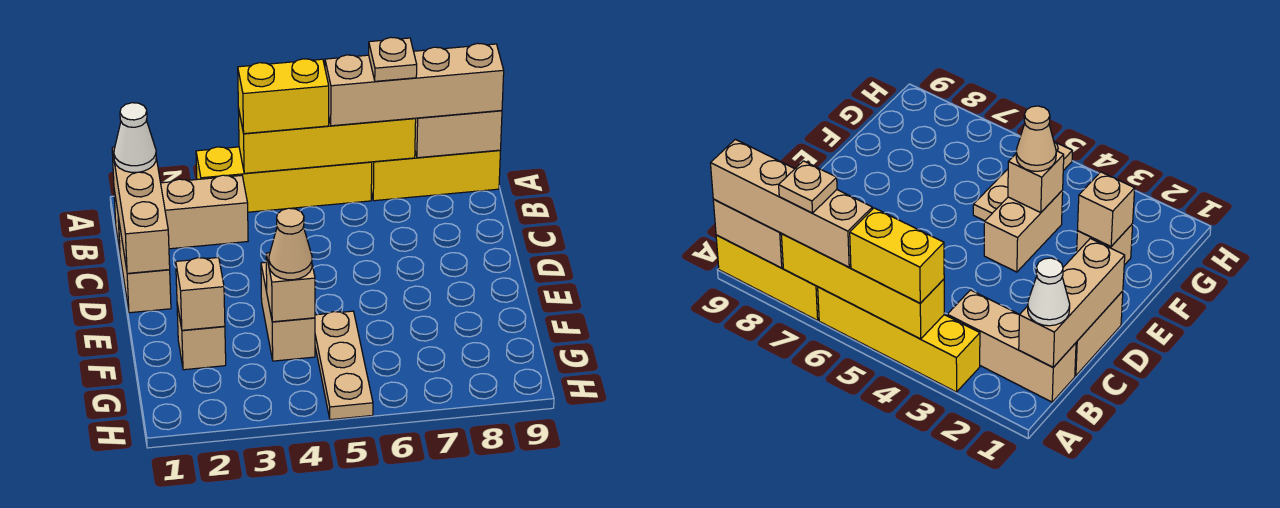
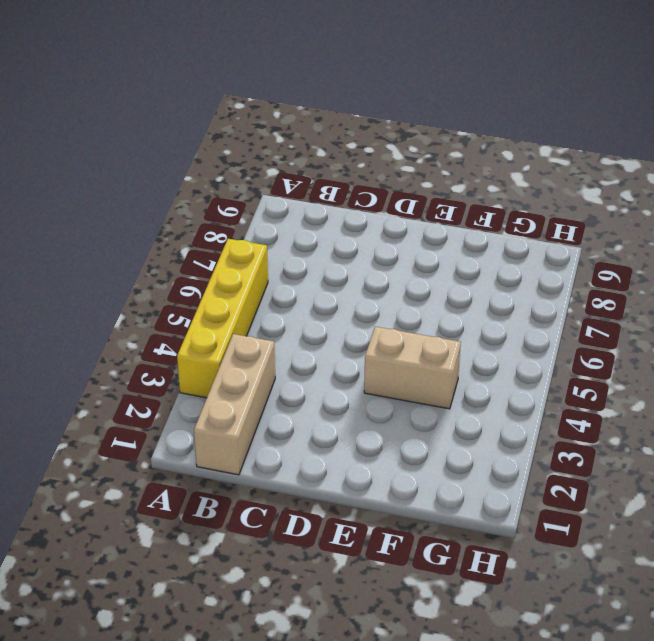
none -> yellow 1x3 brick [371,150,500,201]
none -> tan 1x2 brick [118,217,171,313]
none -> tan 1x1 brick [177,304,226,370]

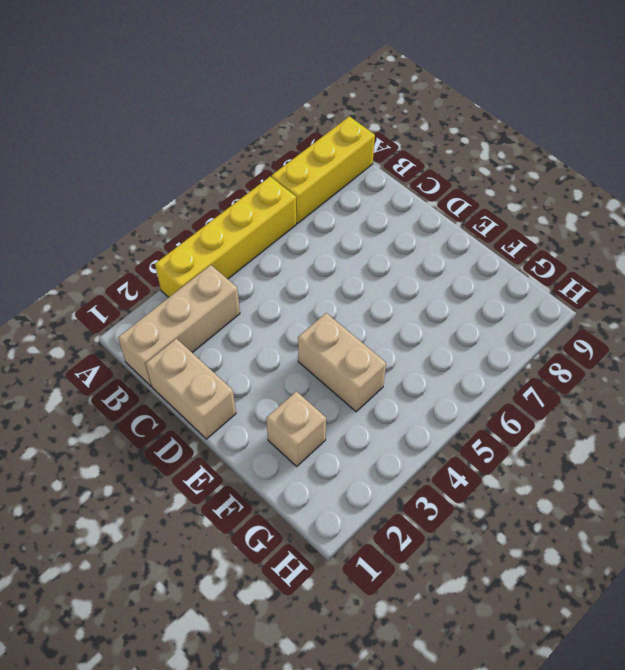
none -> tan 1x3 plate [315,311,373,420]
none -> yellow 1x4 brick [238,108,416,173]
none -> tan 1x2 brick [415,110,502,158]

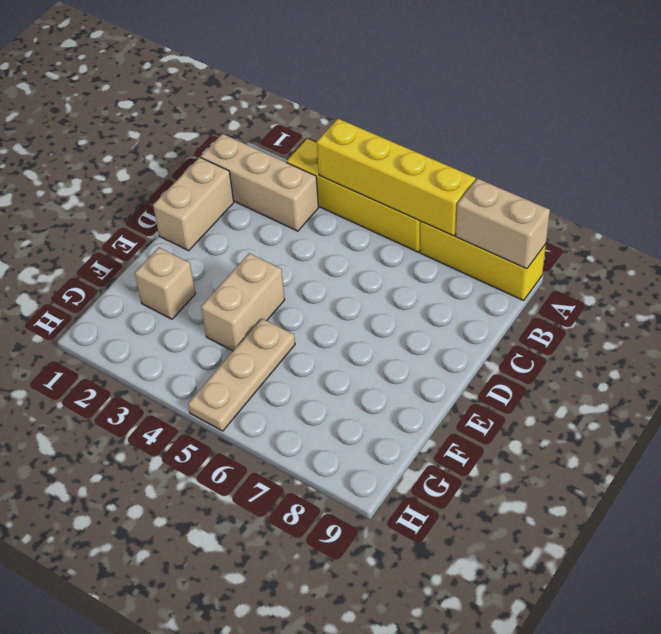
none -> tan 1x3 brick [112,147,170,273]
none -> tan 1x1 brick [176,257,225,330]
none -> tan 1x1 brick [266,253,315,322]

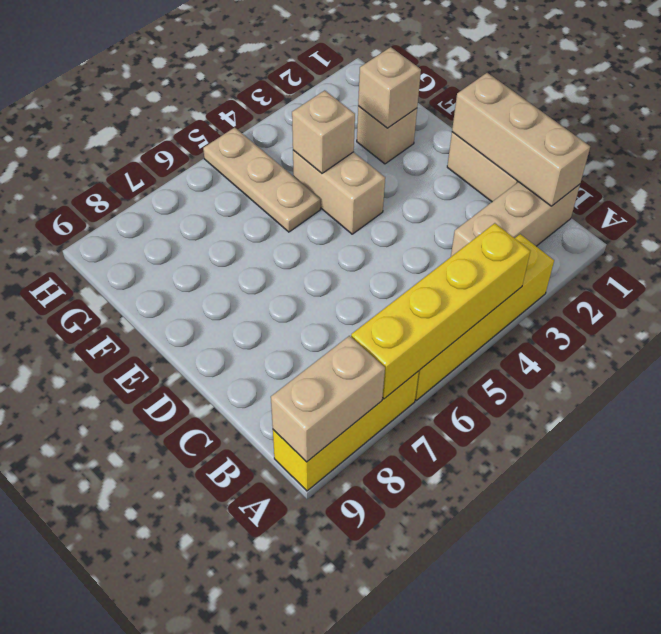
none -> yellow 1x2 brick [238,59,329,134]
none -> tan 1x4 brick [325,43,504,126]
none -> white 1x1 cone [114,103,156,172]

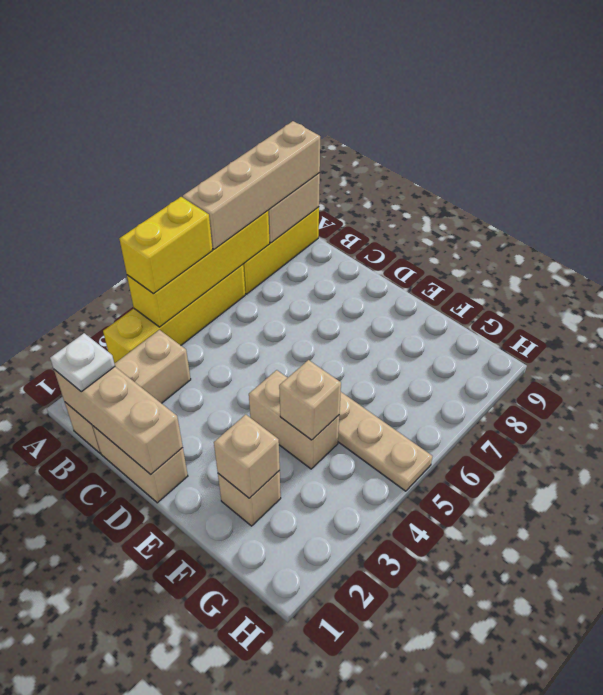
white 1x1 plate [50,333,115,392] -> white 1x1 cone [114,103,156,172]
none -> tan 1x1 cone [269,208,312,280]
none -> tan 1x1 plate [369,37,417,81]

